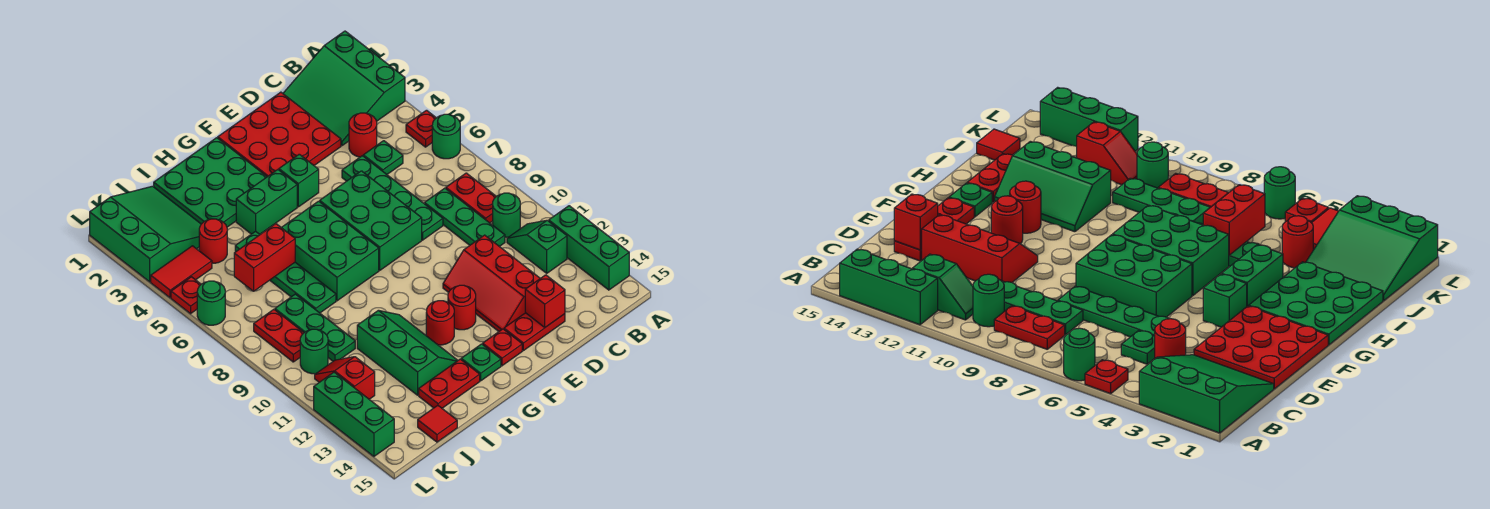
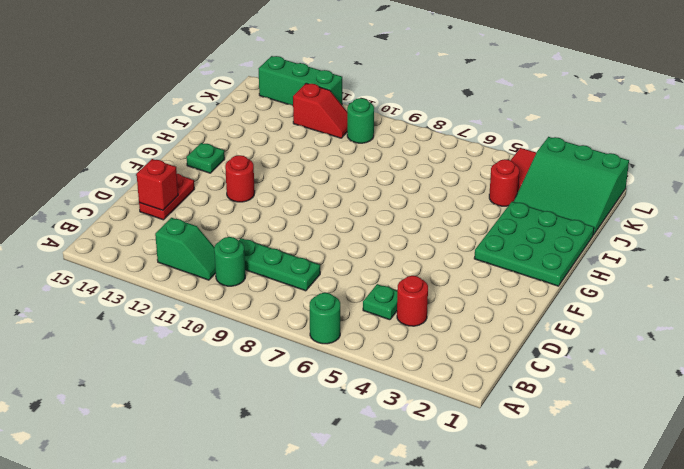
none -> green 3x3 slope [283,31,405,146]
none -> red 1x1 plate [406,110,436,147]
none -> green 1x3 brick [549,206,629,290]
none -> red 1x2 plate [446,173,496,223]

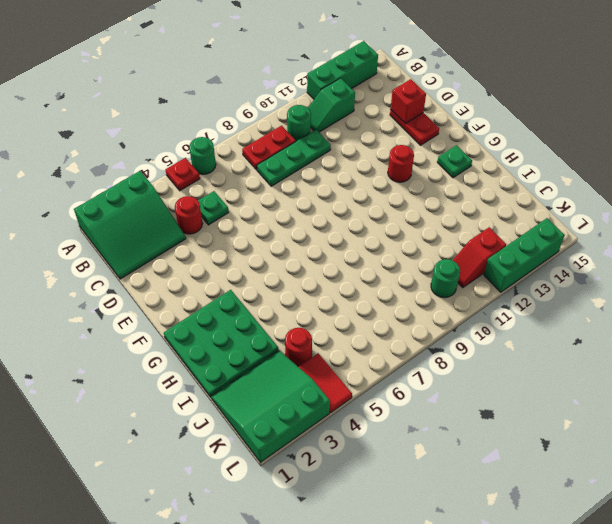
none -> red 3x3 plate [218,92,341,177]
none -> green 1x4 plate [342,156,443,240]
none -> red 2x3 slope [443,235,540,331]
none -> green 2x3 brick [320,171,422,270]

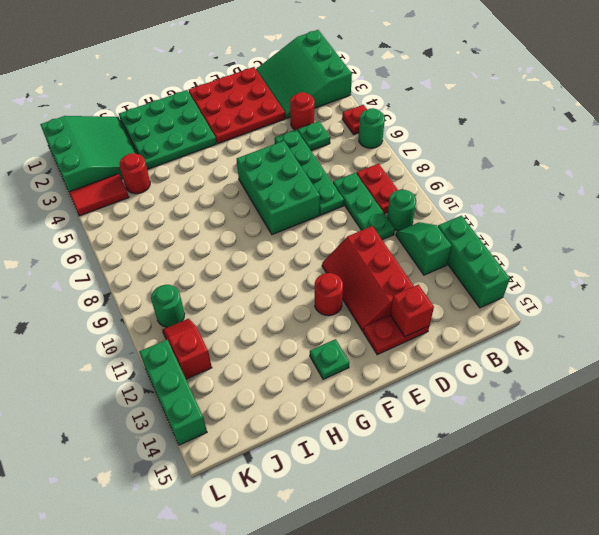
none -> green 1x1 brick [279,154,319,207]
none -> red 1x1 plate [483,329,522,366]
none -> green 1x2 brick [236,170,297,234]
none -> green 2x3 brick [281,201,379,301]

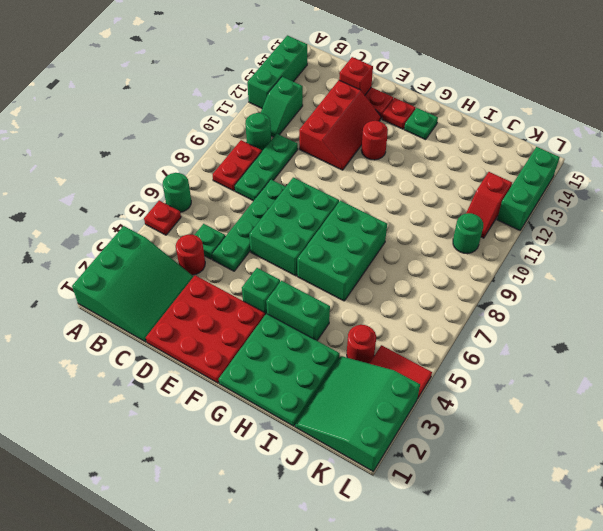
none -> red 1x1 round brick [426,301,454,345]
none -> green 2x3 slope [357,310,458,395]
none -> red 1x2 plate [419,359,480,408]
none -> green 1x4 plate [235,231,336,313]

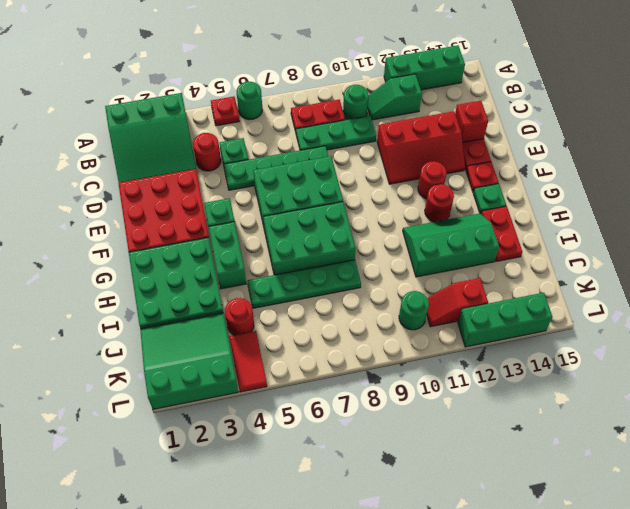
none -> green 1x3 plate [275,294,355,361]
none -> red 1x1 tile [418,405,457,442]
none -> red 1x2 plate [254,309,304,362]
none -> red 1x1 plate [171,277,201,314]

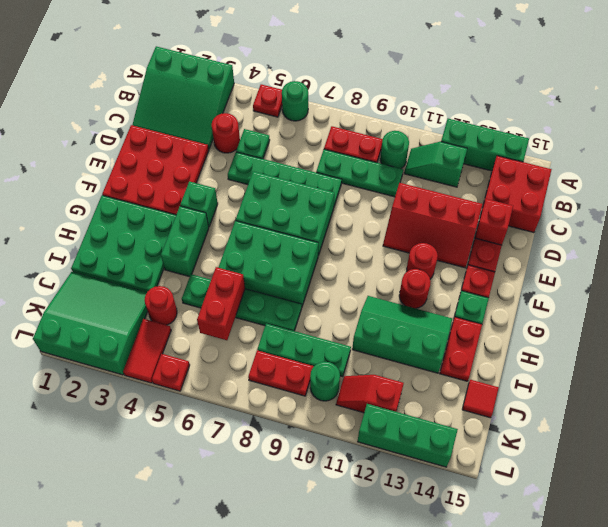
red 2x2 brick [482,156,552,233] -> none
none -> green 1x1 round brick [197,281,225,325]

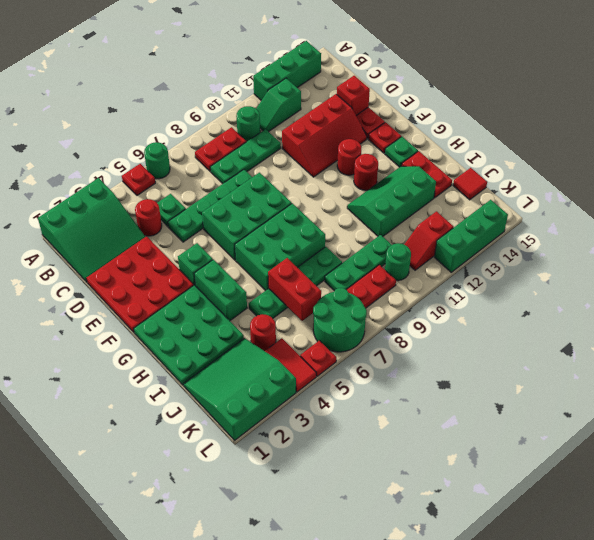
green 2x2 round brick [313,288,367,352] -> green 1x1 round brick [197,281,225,325]

